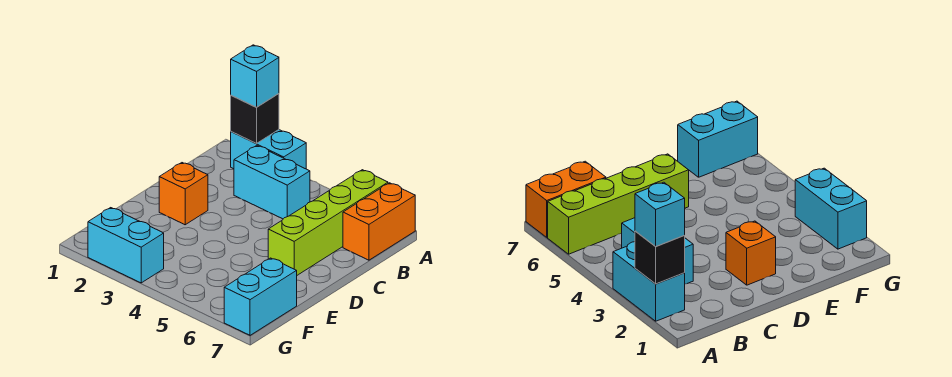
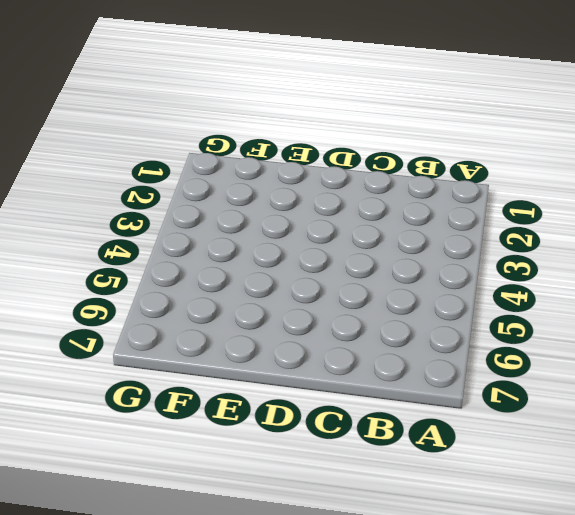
none -> cyan 1x2 brick [230,130,306,169]
none -> lime 1x4 brick [268,170,388,275]

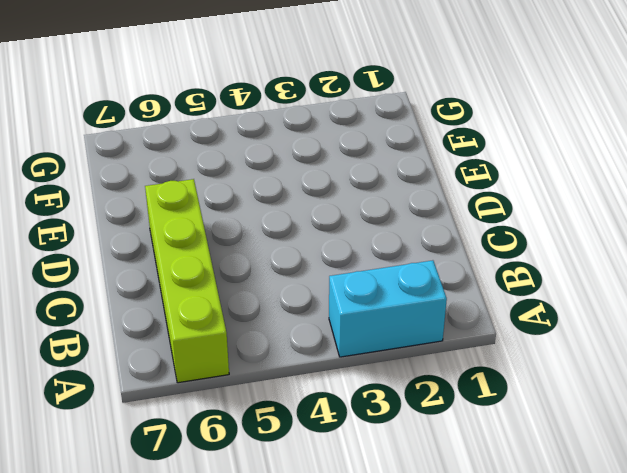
none -> orange 1x2 brick [343,183,415,260]
none -> cyan 1x2 brick [234,145,310,219]

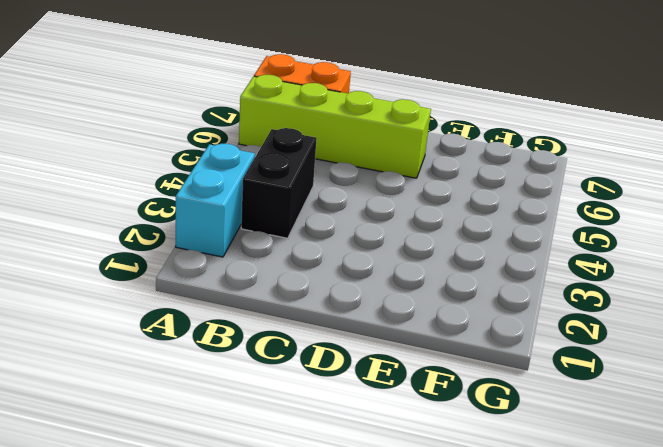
black 1x2 brick [241,128,317,238] -> cyan 1x2 brick [234,145,310,219]
none -> orange 1x1 brick [159,163,208,225]
none -> cyan 1x2 brick [224,258,297,335]

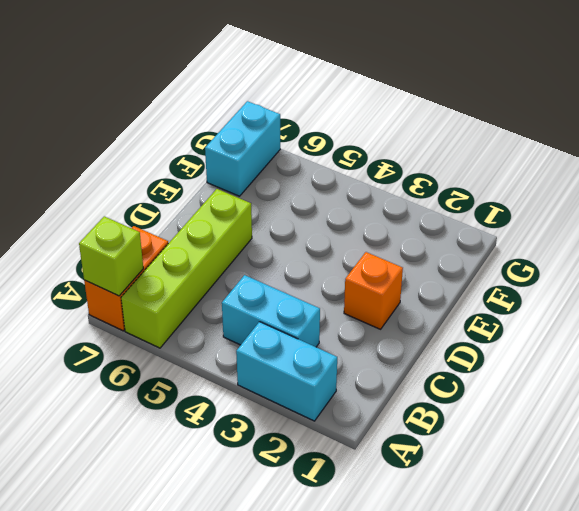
lime 1x1 brick [79,216,143,296] -> none
none -> cyan 1x2 brick [88,208,164,283]
none -> black 1x1 brick [231,94,279,143]

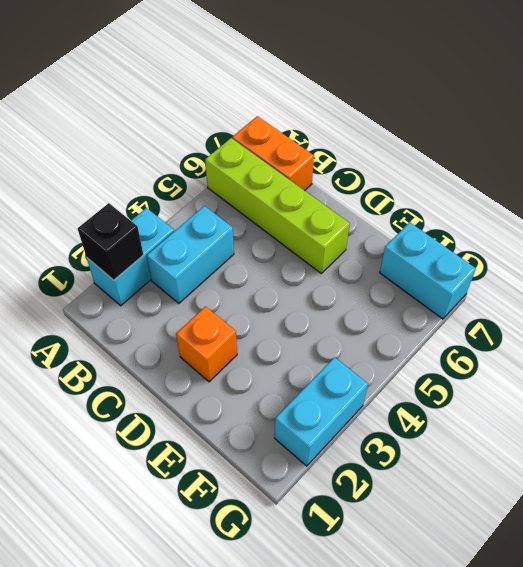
none -> cyan 1x1 brick [231,45,279,107]

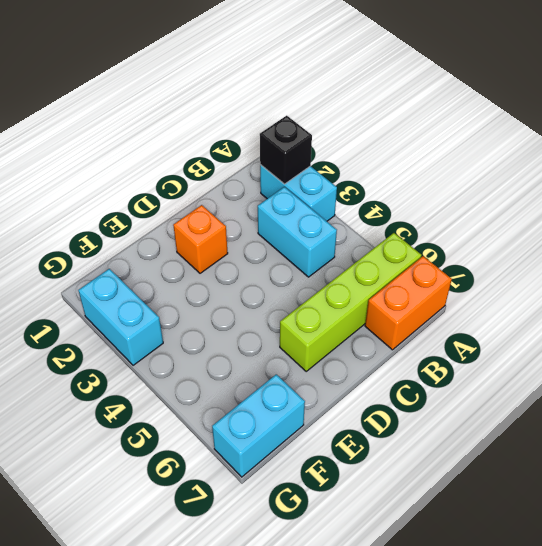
none -> cyan 1x1 brick [231,45,279,107]

